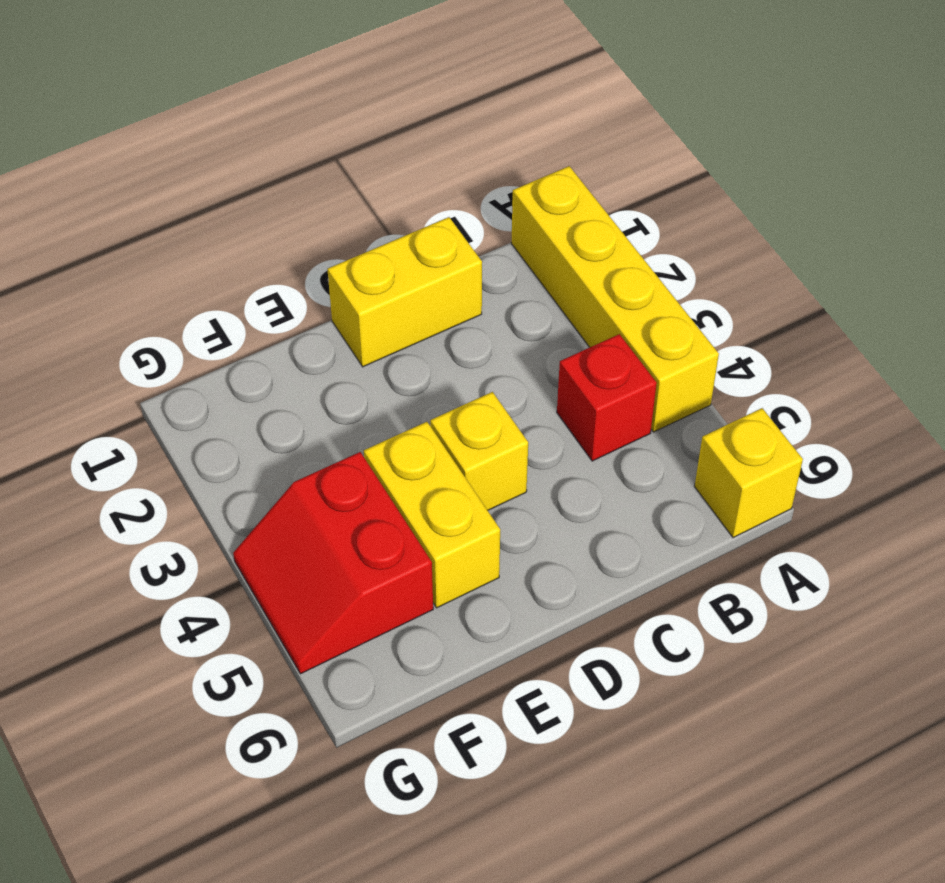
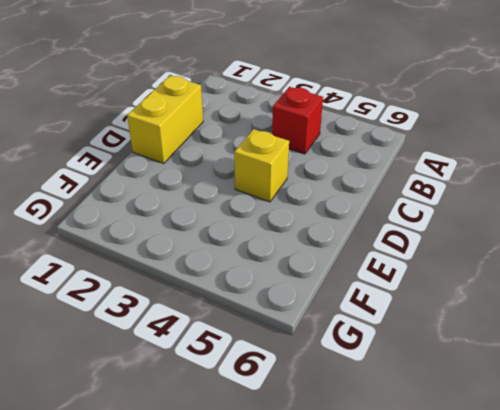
none -> yellow 1x4 brick [511,166,719,432]
none -> yellow 1x1 brick [694,408,803,538]

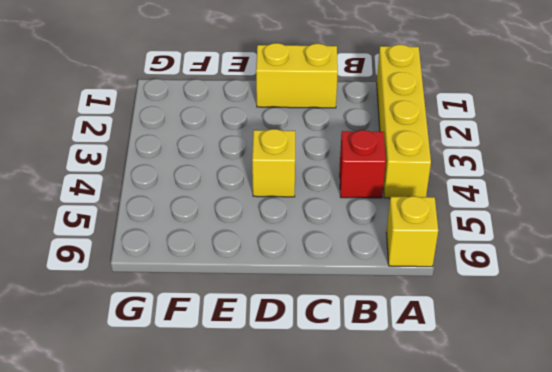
none -> yellow 1x2 brick [364,422,500,608]
none -> red 2x2 slope [233,452,433,674]

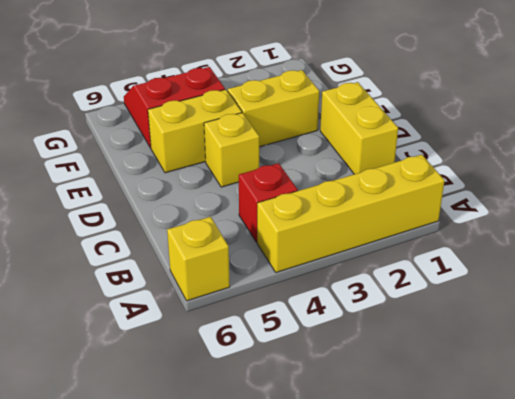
yellow 1x2 brick [228,70,319,147] -> none

